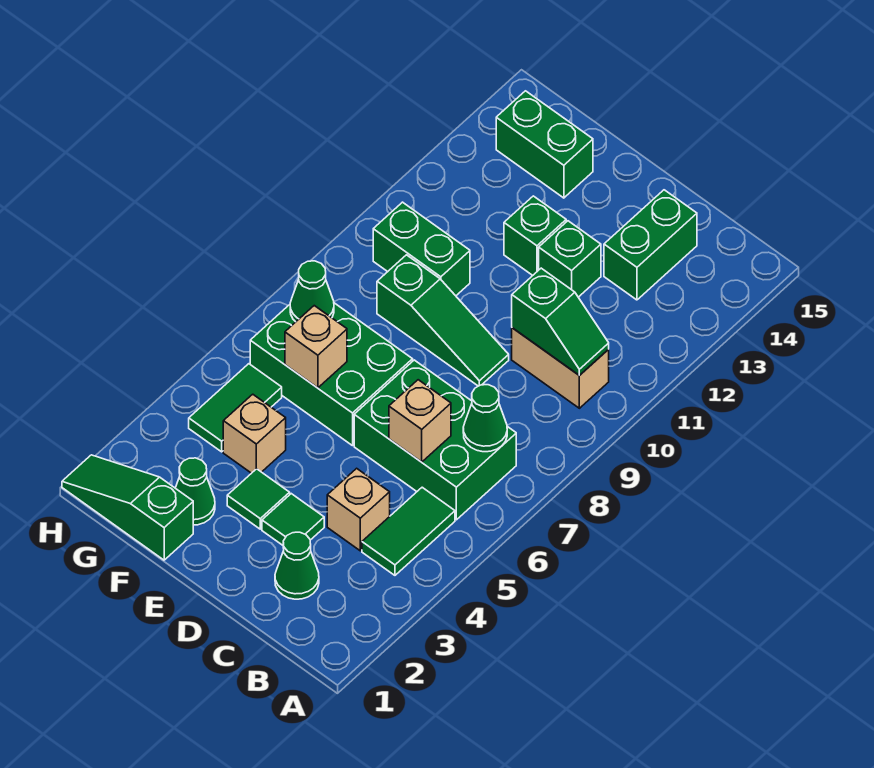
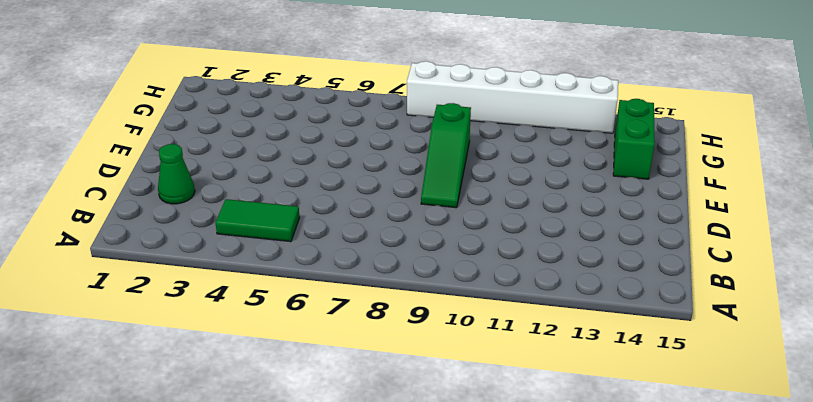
white 1x6 brick [407,61,618,133] -> none
none -> green 2x3 brick [354,360,516,520]
none -> tan 1x2 brick [512,328,609,408]
none -> tan 1x1 brick [327,468,390,551]

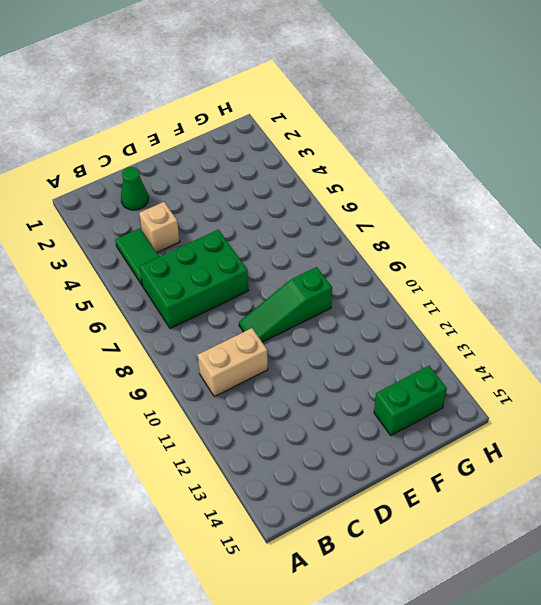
none -> green 1x2 brick [604,190,697,300]
none -> green 1x1 tile [262,494,324,545]
none -> green 1x1 brick [539,221,601,297]

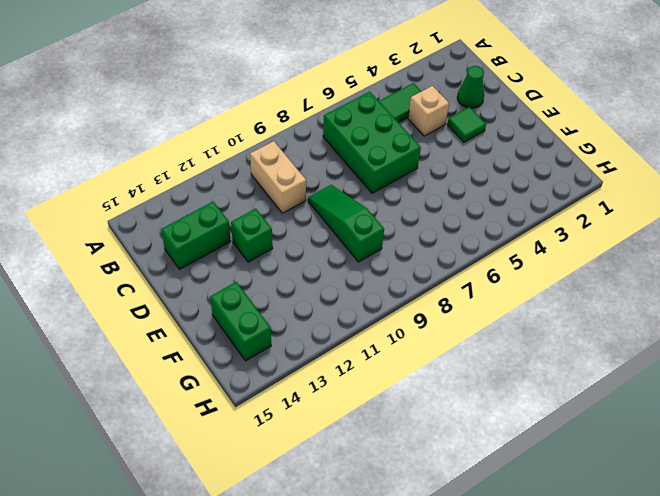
none -> green 1x1 tile [227,469,290,529]
none -> green 2x3 brick [250,303,413,446]
none -> green 1x1 brick [504,196,566,276]

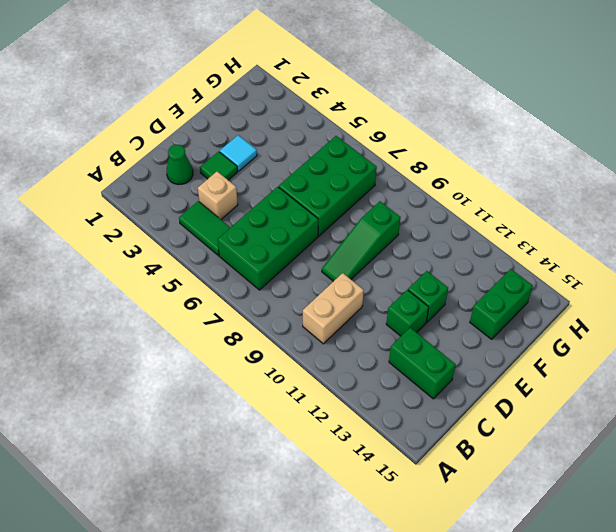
cyan 1x1 tile [220,135,257,171] -> green 1x1 tile [227,469,290,529]
none -> green 1x3 slope [62,455,193,560]
none -> green 1x1 cone [176,458,215,525]
none -> tan 1x1 brick [223,394,286,473]

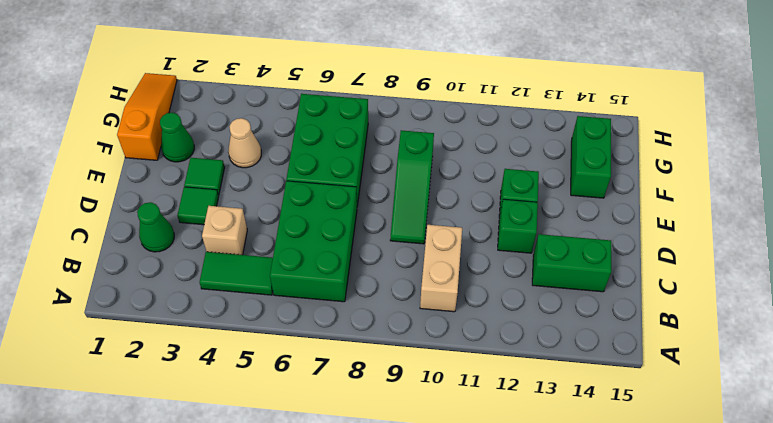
orange 1x3 slope [117,73,177,160] -> green 1x3 slope [62,455,193,560]
tan 1x1 cone [228,118,261,168] -> tan 1x1 brick [223,394,286,473]
none -> green 1x2 brick [373,202,470,296]
none -> green 1x2 tile [189,364,282,452]
none -> green 1x1 cone [463,385,507,452]

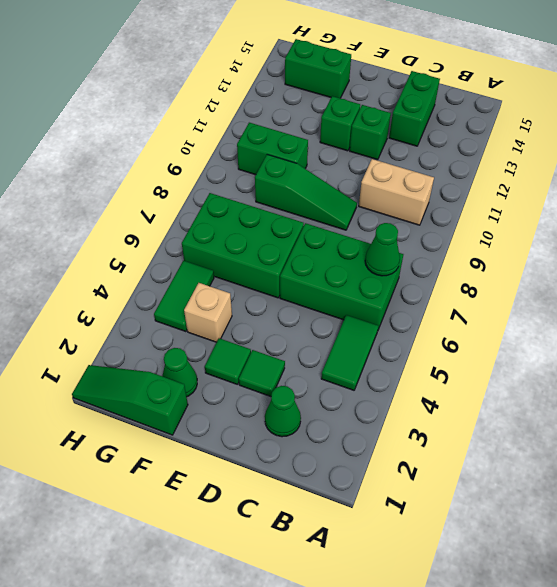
none -> tan 1x1 brick [327,468,390,551]
none -> green 1x2 slope [512,268,609,375]
none -> tan 1x1 brick [389,380,451,462]

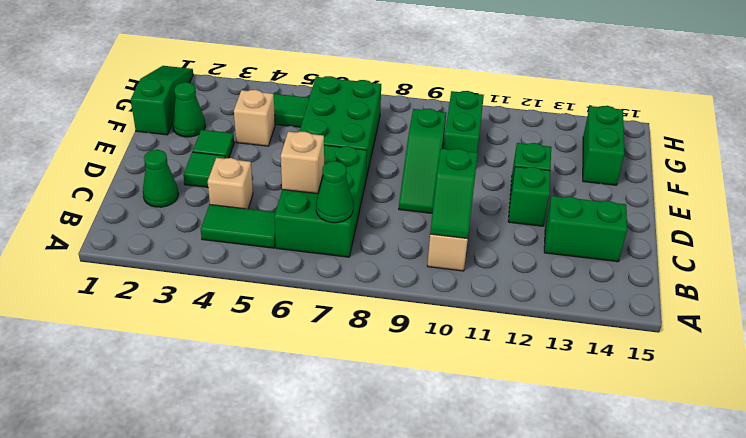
none -> tan 1x1 brick [285,306,347,388]
none -> green 1x1 cone [290,261,334,322]

